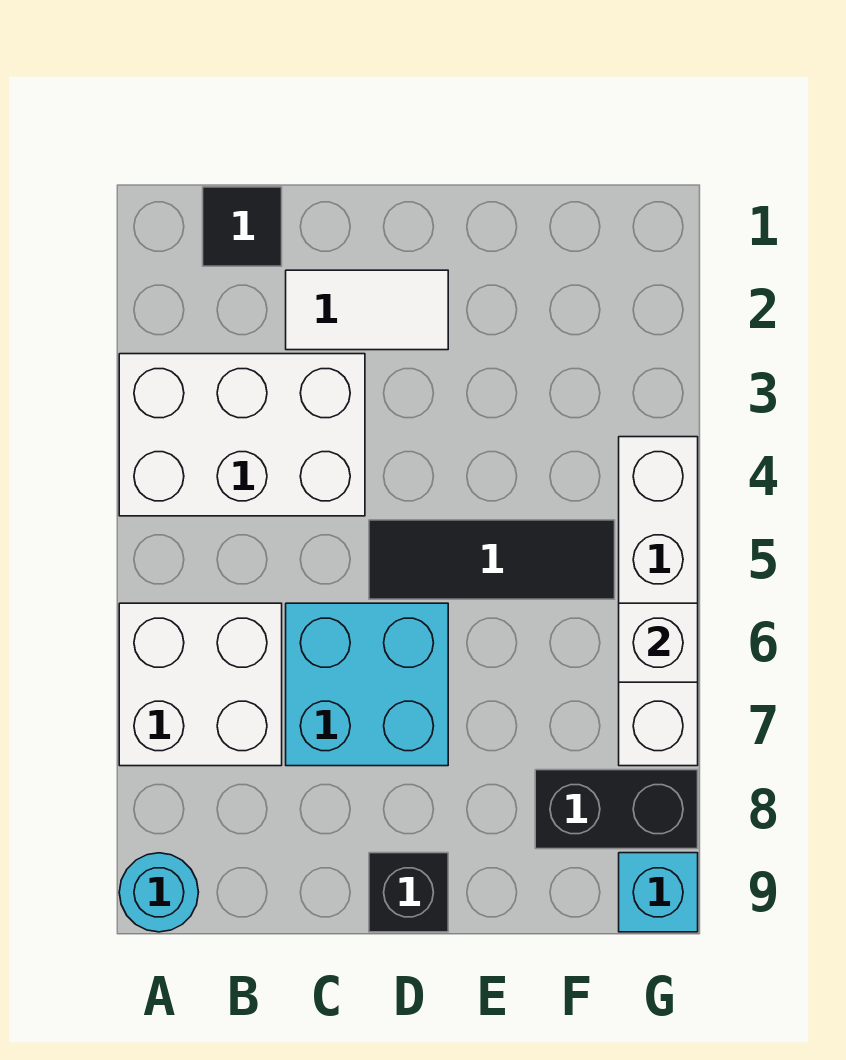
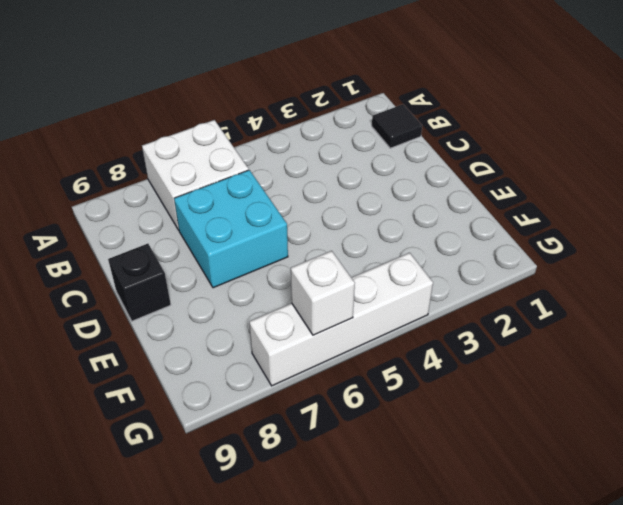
none -> white 2x3 brick [119,354,365,516]
none -> cyan 1x1 round brick [119,853,199,932]
none -> white 1x2 tile [286,270,448,350]

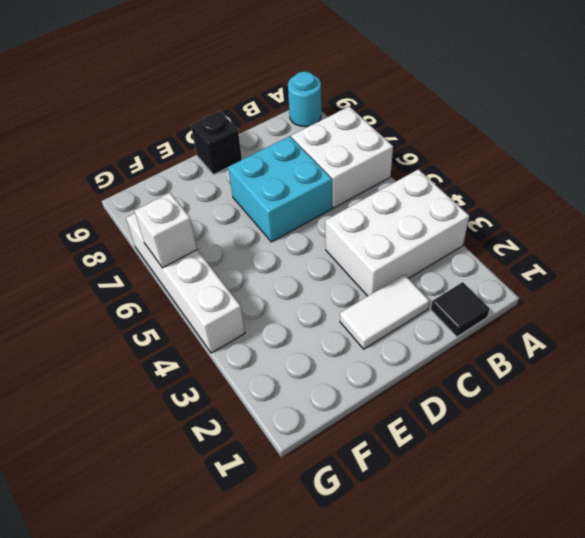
none -> black 1x3 tile [369,520,615,599]
none -> black 1x2 brick [535,770,698,849]
none -> cyan 1x1 brick [619,853,698,932]

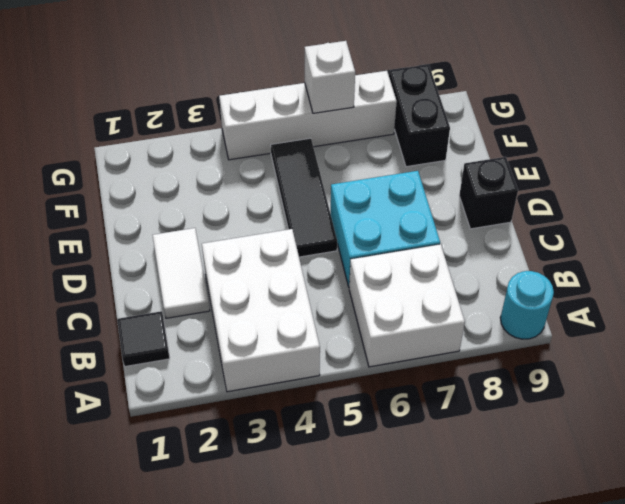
none -> cyan 1x1 brick [619,853,698,932]

